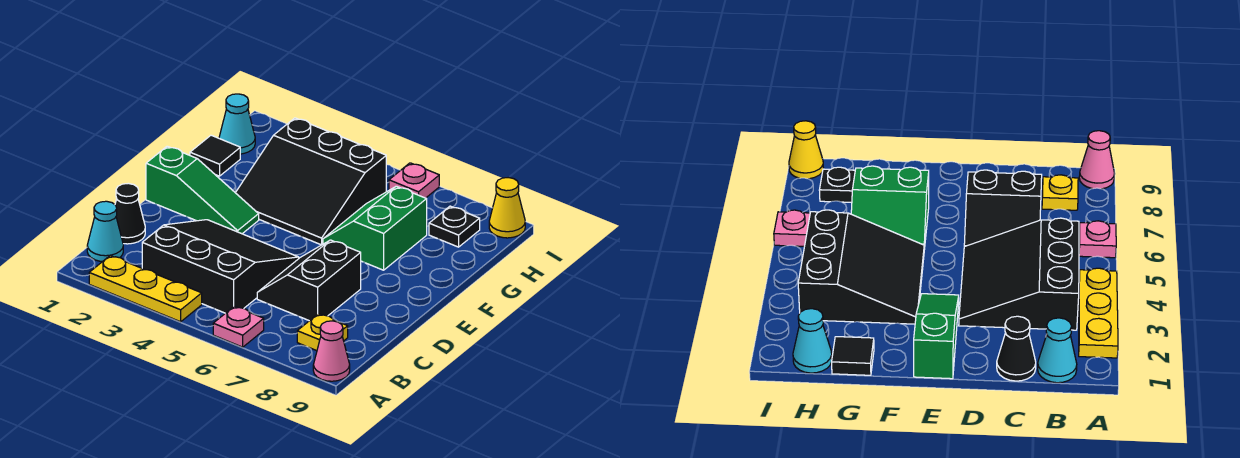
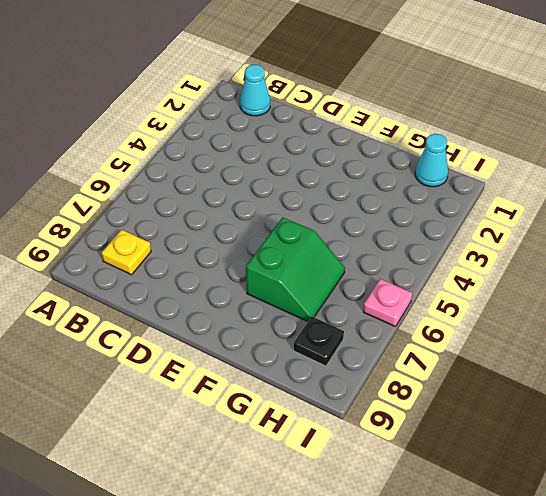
green 2x2 slope [246,218,345,322] -> green 2x2 slope turned to [323,186,427,270]
none -> yellow 1x3 plate [89,256,202,322]
none -> pink 1x1 plate [213,306,264,347]
none -> pink 1x1 cone [313,321,350,381]

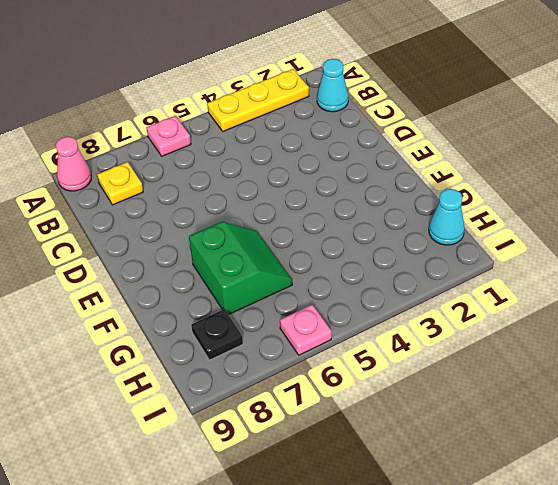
none -> black 3x3 slope [142,220,299,313]
none -> black 1x1 cone [115,183,145,244]
none -> black 2x2 slope [257,240,361,321]

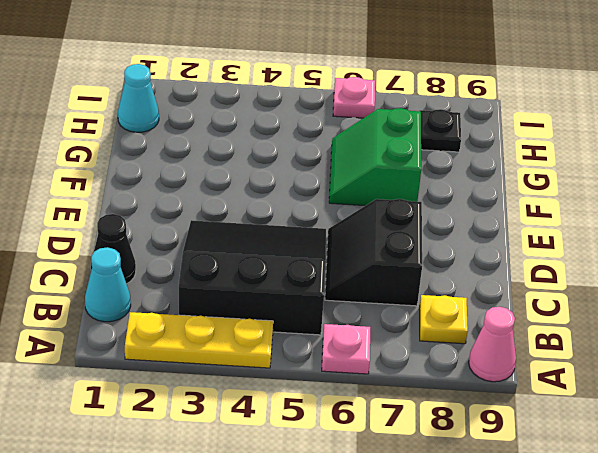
none -> green 1x3 slope [146,146,259,234]
none -> black 3x3 slope [236,118,386,245]
none -> black 1x1 tile [190,135,240,176]

